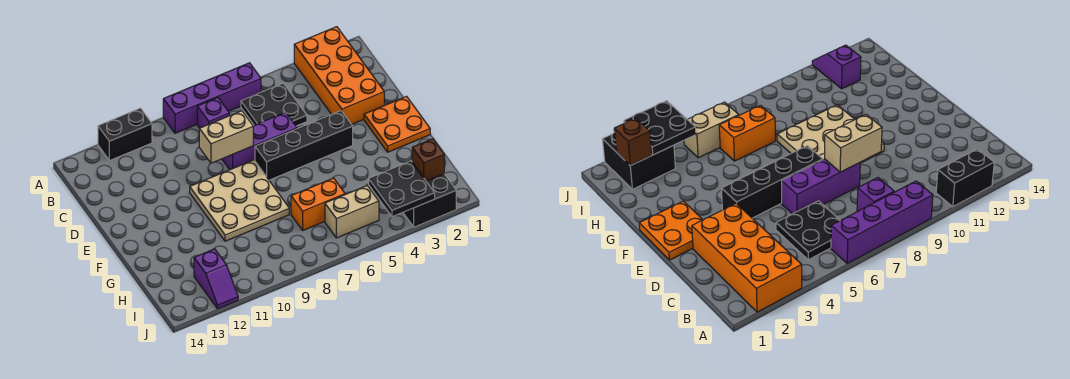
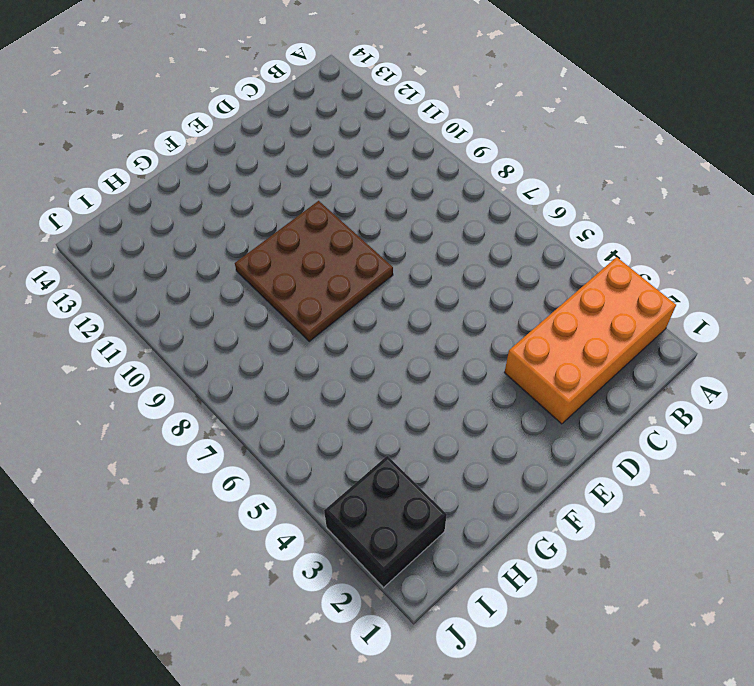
brown 3x3 plate [235,201,393,341] -> tan 3x3 plate [190,160,289,241]
none -> purple 1x4 brick [163,63,261,133]
none -> black 1x2 brick [98,108,152,161]
none -> black 2x2 plate [241,83,307,126]

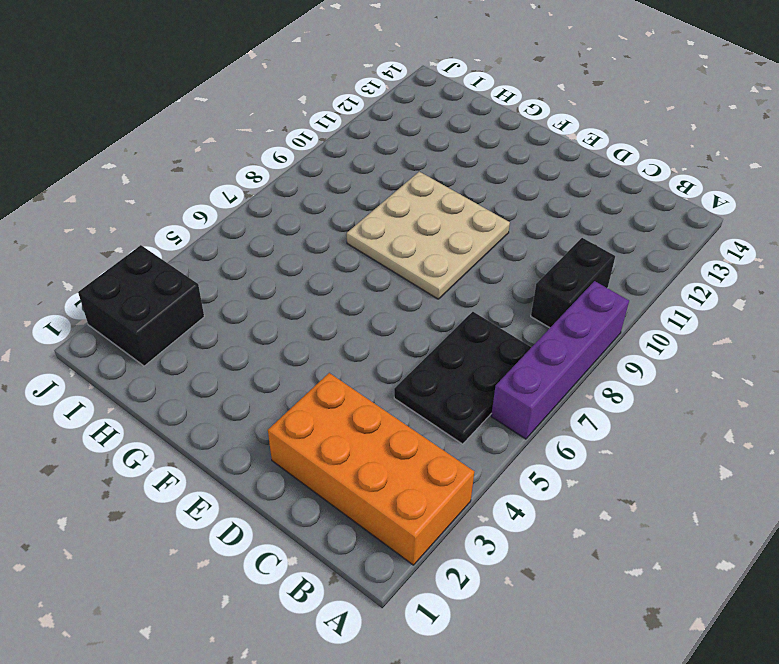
black 2x3 plate [394,312,531,444] -> black 2x2 plate [241,83,307,126]
black 1x2 brick [531,238,615,328] -> black 1x2 brick moved to [98,108,152,161]
none -> purple 1x1 brick [197,98,229,128]
none -> purple 1x3 brick [222,112,297,170]
none -> orange 2x2 plate [364,96,430,152]

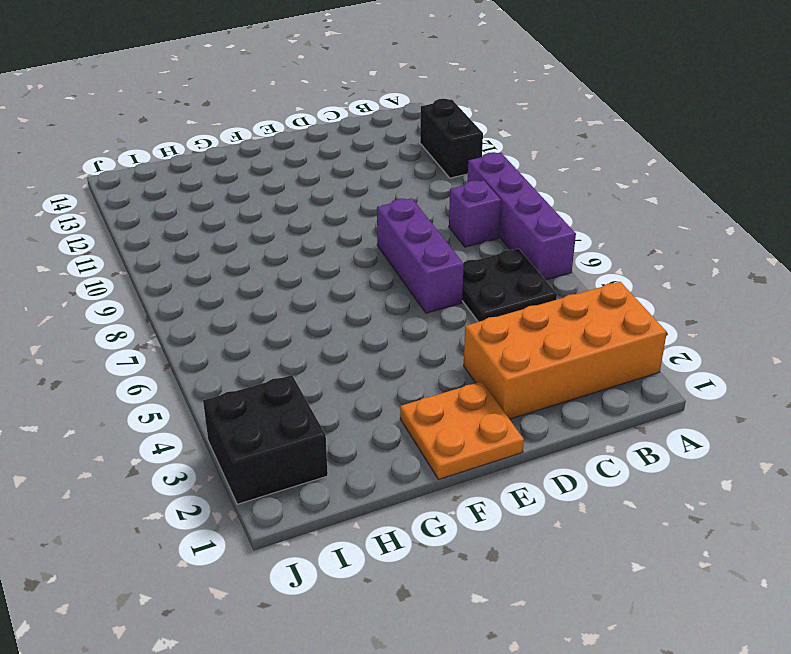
none -> black 1x4 brick [255,111,353,180]
none -> tan 3x3 plate [190,160,289,241]
none -> orange 1x2 brick [291,178,345,230]

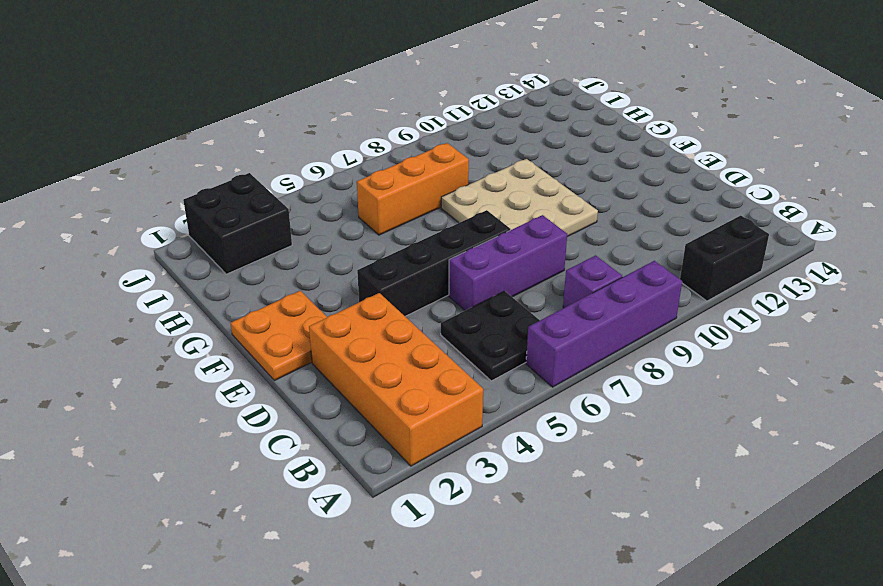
orange 1x3 brick [357,143,469,235] -> orange 1x2 brick [291,178,345,230]
none -> tan 1x2 brick [325,186,379,238]
none -> purple 1x2 slope [194,249,238,309]
none -> tan 1x2 brick [199,111,253,163]

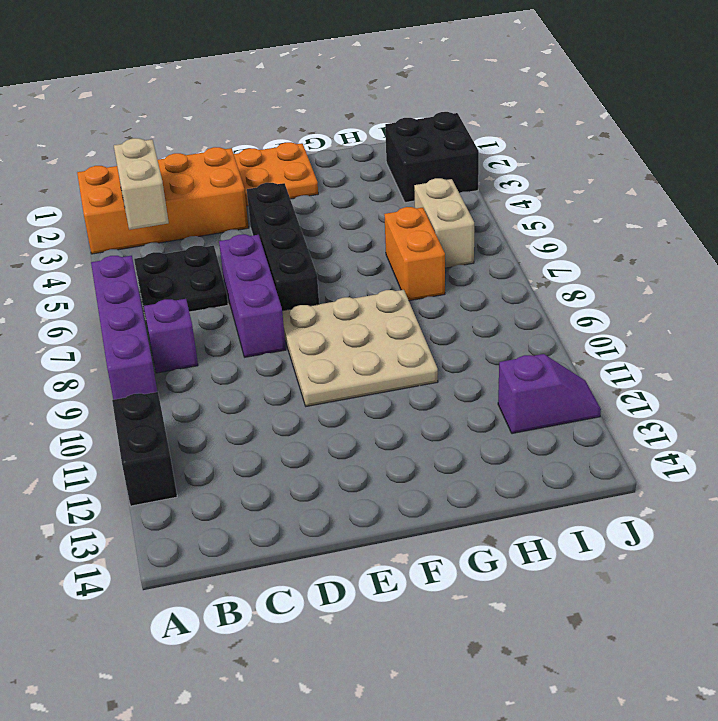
tan 1x2 brick [114,138,169,230] -> tan 1x2 brick moved to [199,111,253,163]
none -> brown 1x1 brick [412,139,444,181]
none -> black 2x2 plate [369,161,435,217]

